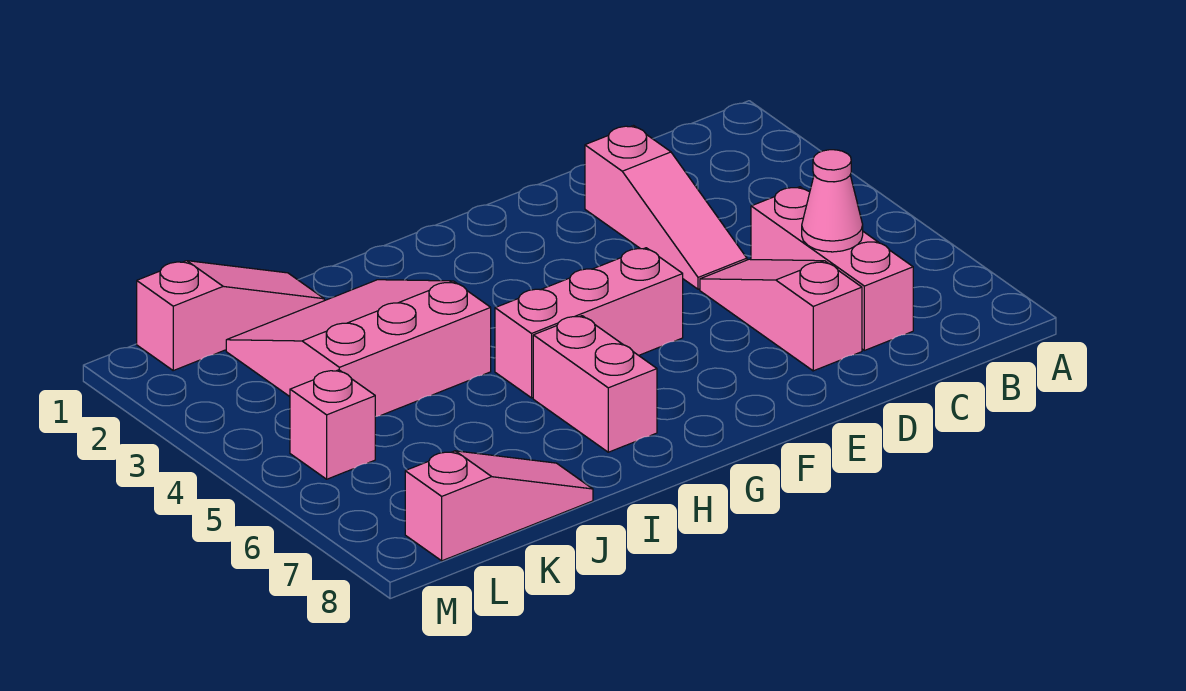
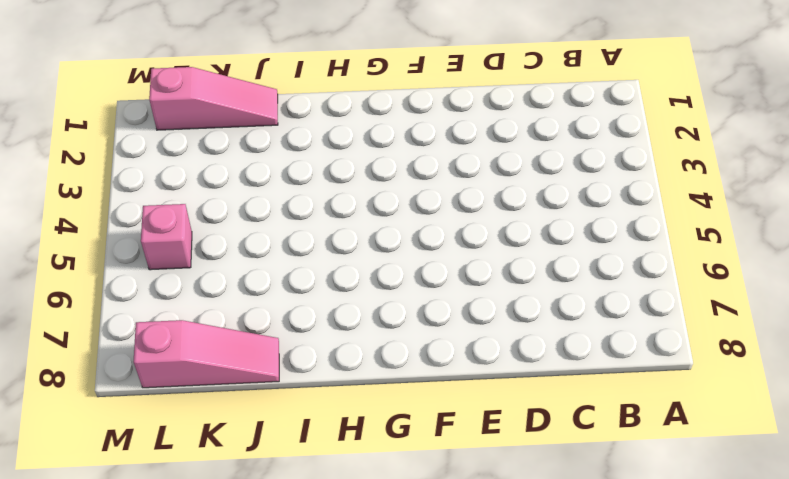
none -> pink 1x3 brick [751,187,913,350]
none -> pink 1x3 slope [585,126,747,289]

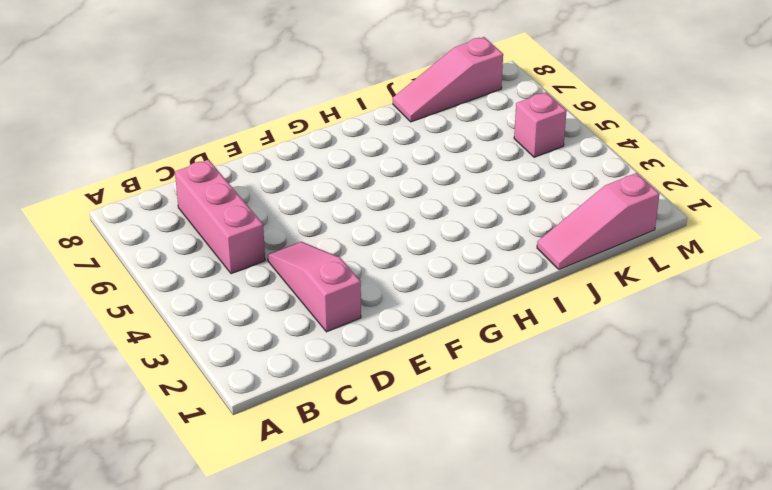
none -> pink 1x3 slope [700,259,862,371]
none -> pink 1x3 brick [495,248,683,398]

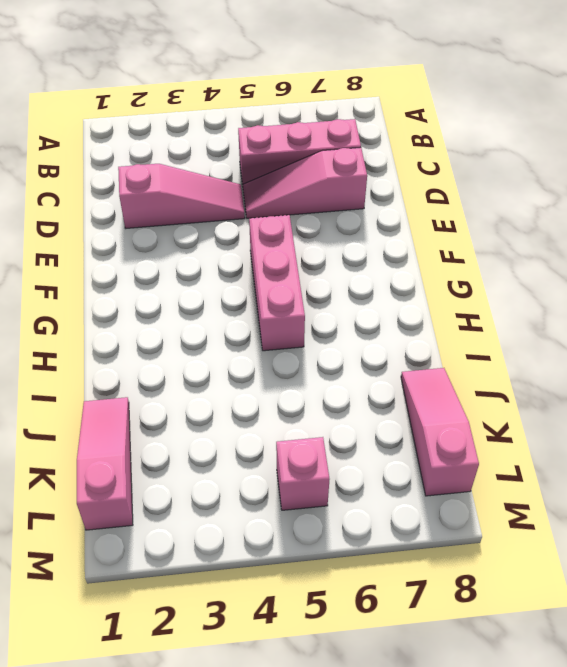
none -> pink 1x2 brick [533,316,657,452]
none -> pink 3x3 slope [226,280,491,417]

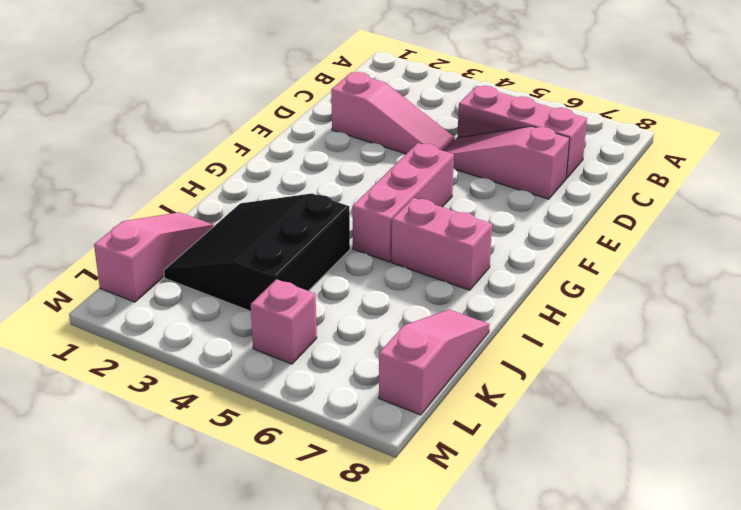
black 3x3 slope [164,194,350,311] -> pink 3x3 slope [226,280,491,417]
none -> pink 1x1 cone [802,150,863,252]

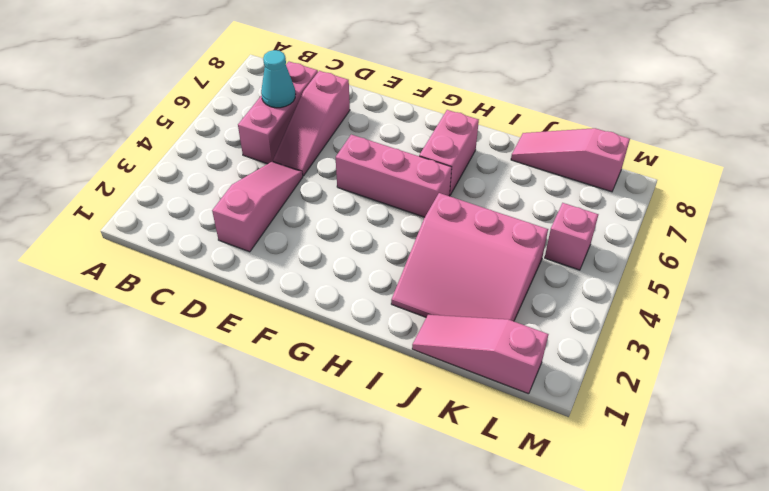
cyan 1x1 cone [261,50,296,108] -> pink 1x1 cone [802,150,863,252]

